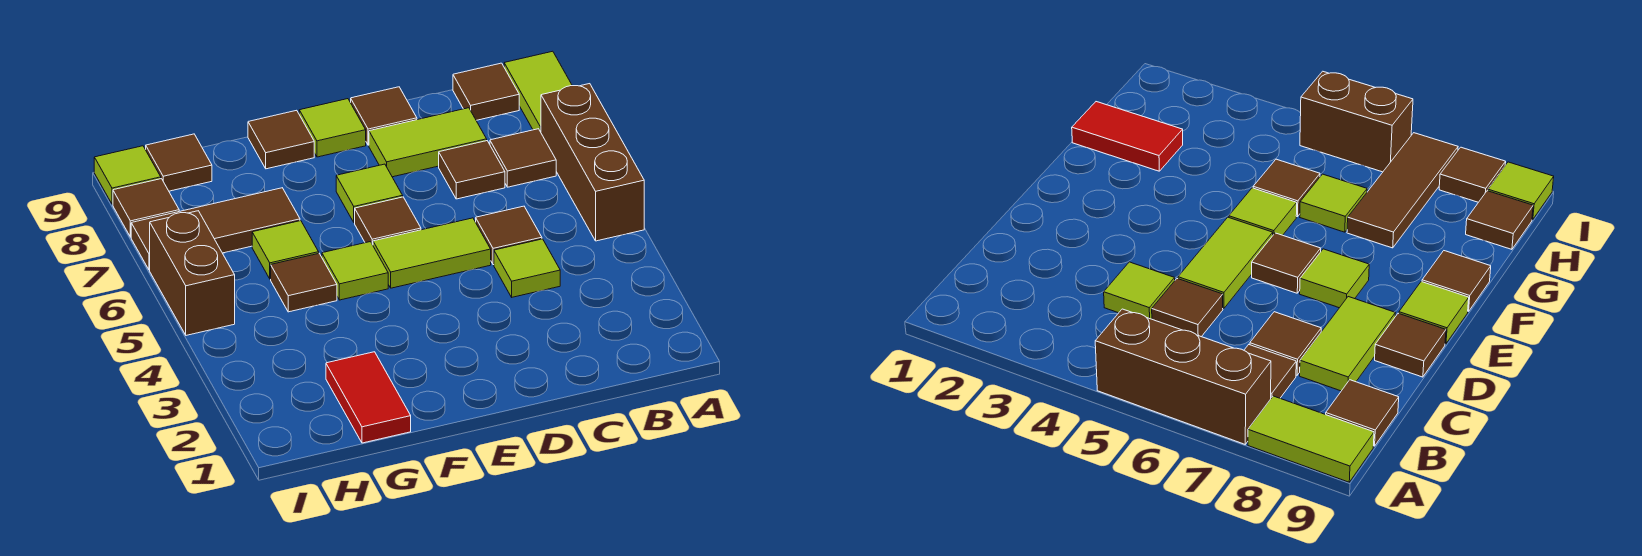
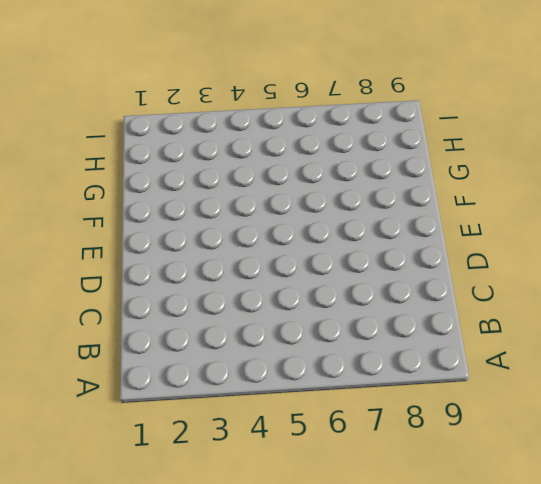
none -> brown 1x3 brick [541,84,644,241]
none -> lime 1x2 tile [504,51,572,132]
none -> brown 1x1 tile [490,129,556,187]

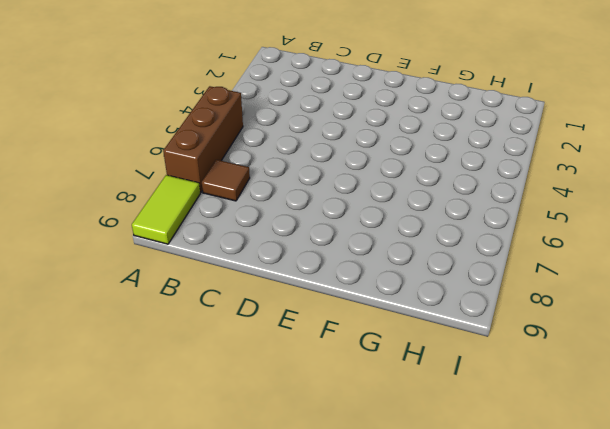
none -> brown 1x1 tile [453,63,519,120]
none -> lime 1x1 tile [494,239,560,297]
none -> brown 1x1 tile [476,206,542,265]

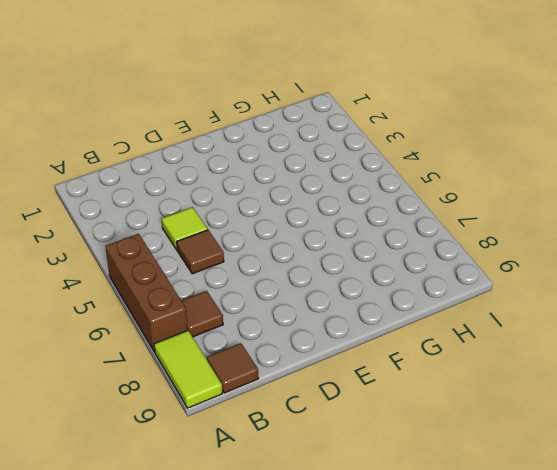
none -> brown 1x1 tile [439,141,505,199]
none -> lime 1x2 tile [369,108,487,177]
none -> lime 1x2 tile [373,218,491,288]

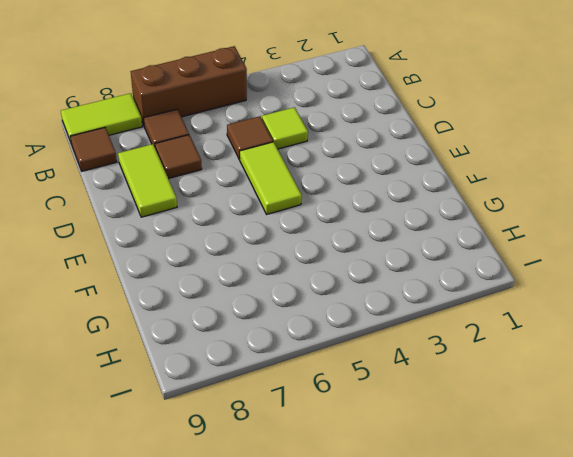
none -> brown 1x1 tile [351,87,417,145]
none -> brown 1x1 tile [355,197,421,245]
none -> lime 1x1 tile [336,164,403,223]

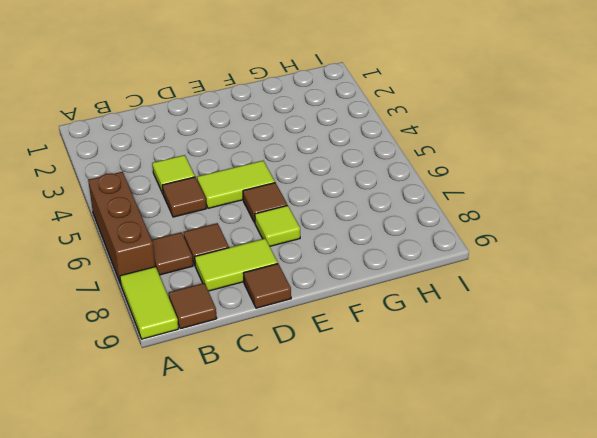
none -> lime 1x1 tile [299,99,366,157]
none -> lime 1x1 tile [322,242,388,300]
none -> brown 1x1 tile [248,110,314,169]

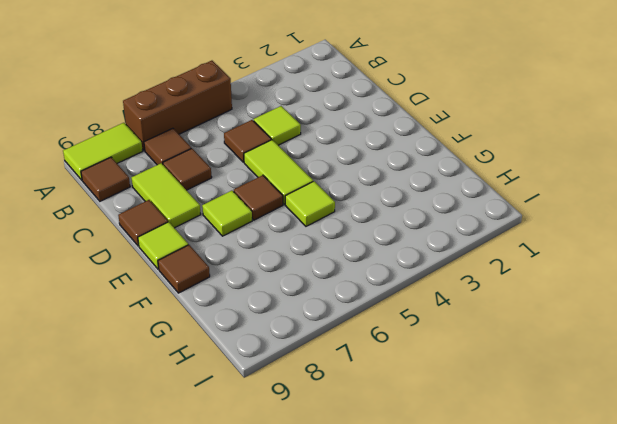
none -> red 1x2 tile [326,352,411,443]
none -> brown 1x1 tile [271,254,337,312]
none -> lime 1x1 tile [252,221,319,279]

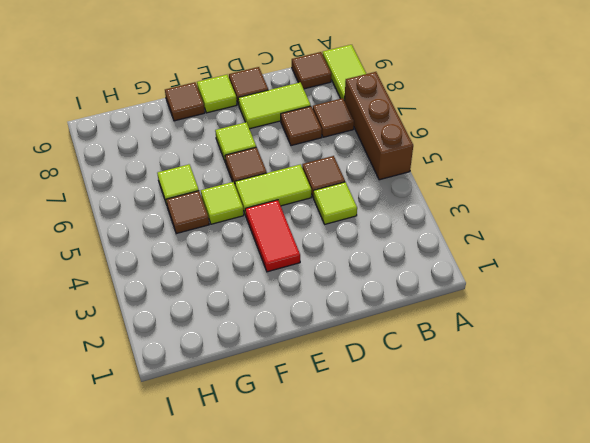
red 1x2 tile [245,200,300,272] -> red 1x2 tile moved to [326,352,411,443]
none -> brown 1x3 tile [131,188,300,270]
none -> brown 1x1 tile [146,134,212,191]
none -> brown 1x2 brick [150,211,235,335]

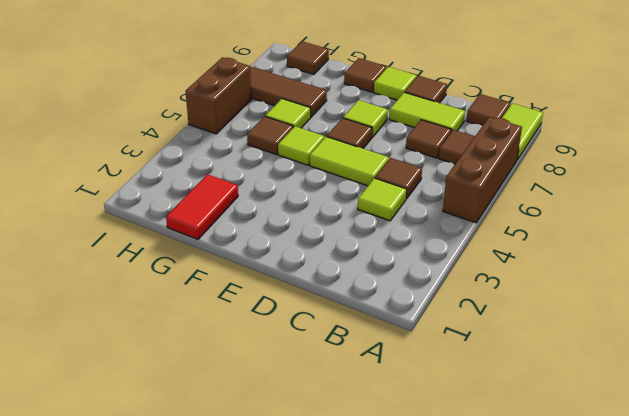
none -> brown 1x1 tile [113,179,179,237]
none -> lime 1x1 tile [94,146,161,204]

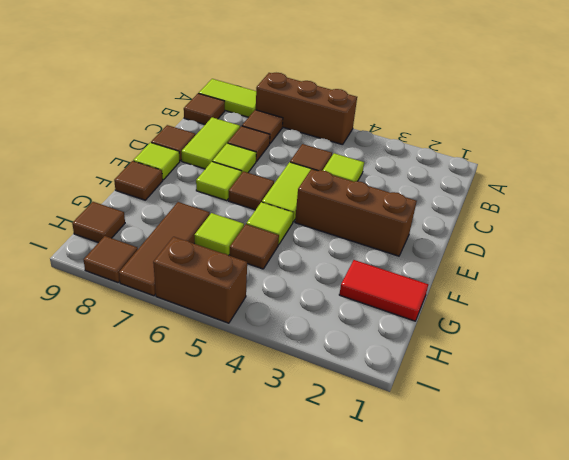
lime 1x1 tile [212,143,256,173] -> lime 1x1 tile moved to [94,146,161,204]
brown 1x3 brick [295,169,417,256] -> none

